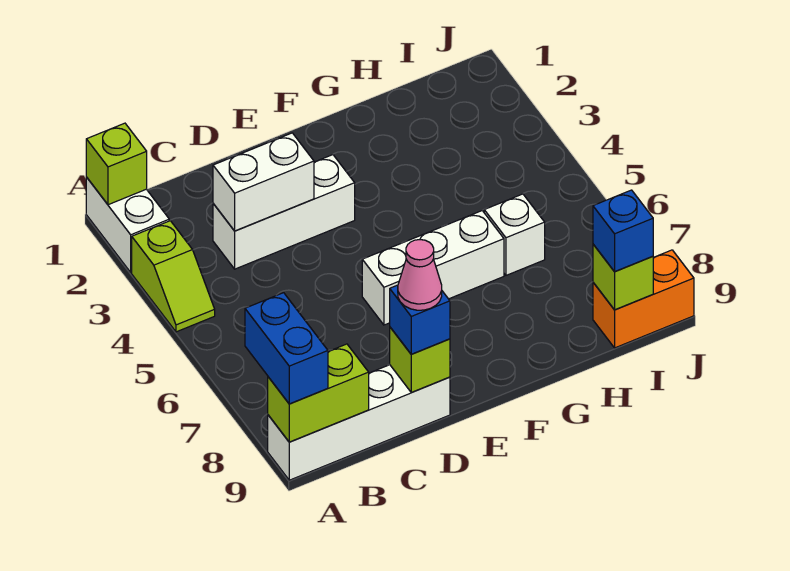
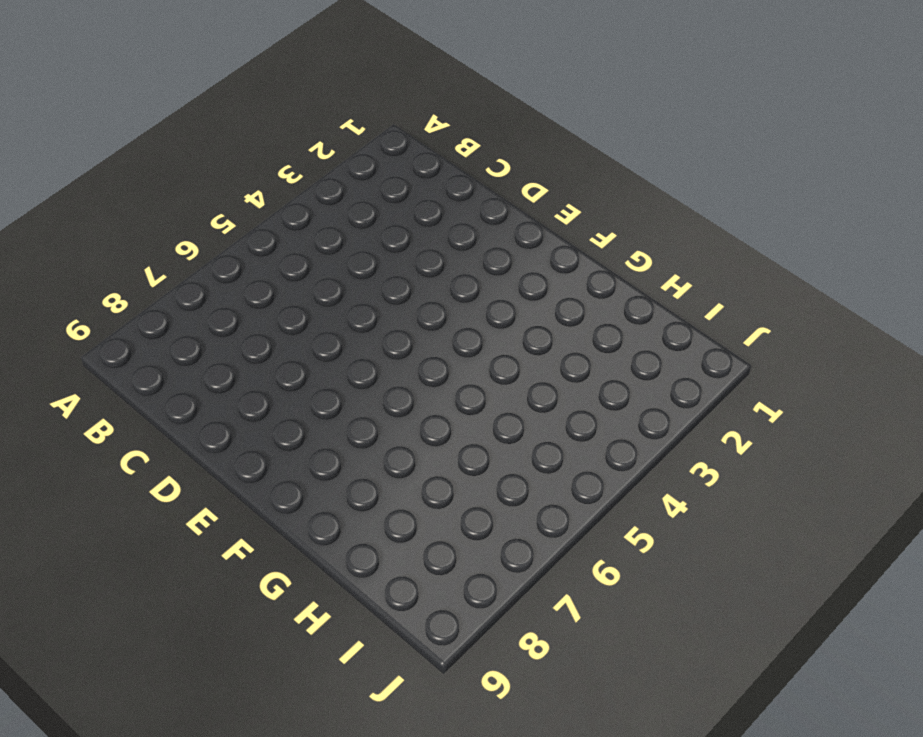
none -> white 1x2 brick [86,177,169,272]
none -> lime 1x2 slope [132,221,215,332]
none -> white 1x4 brick [268,365,450,480]

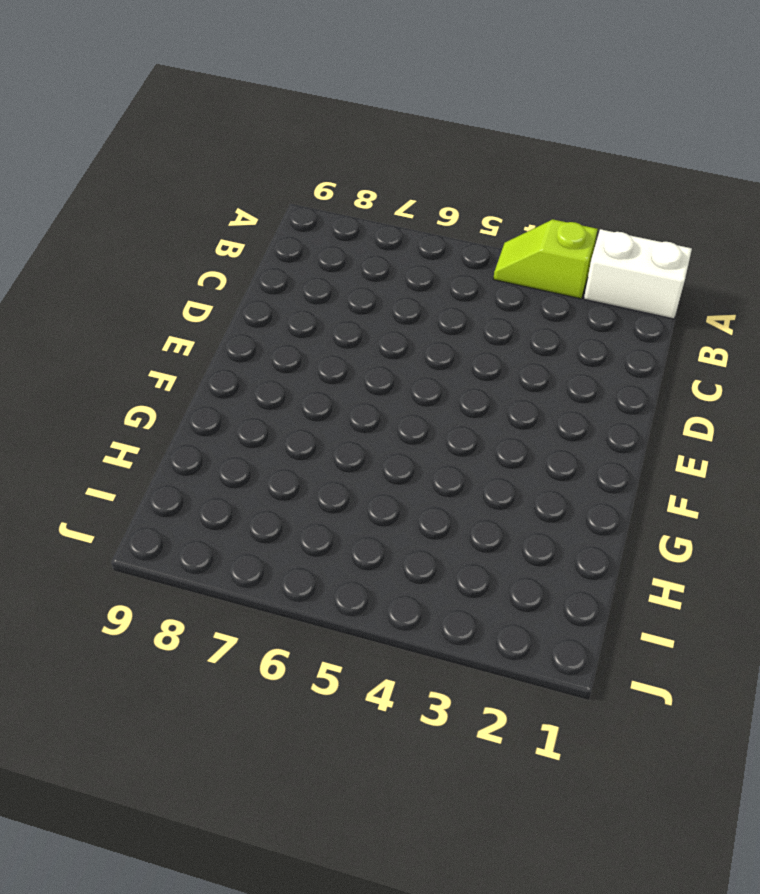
none -> white 1x4 brick [268,365,450,480]
none -> white 1x3 brick [213,155,355,269]
none -> white 1x3 brick [362,211,504,325]

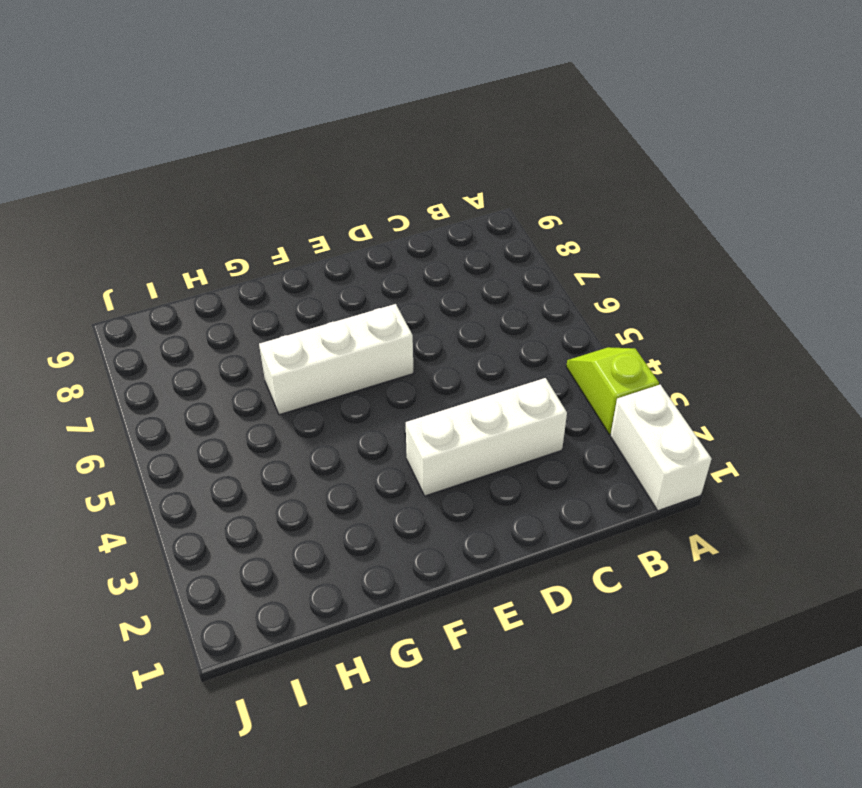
none -> white 1x4 brick [268,365,450,480]
none -> white 1x1 brick [484,194,545,275]
none -> orange 1x2 brick [593,250,694,348]

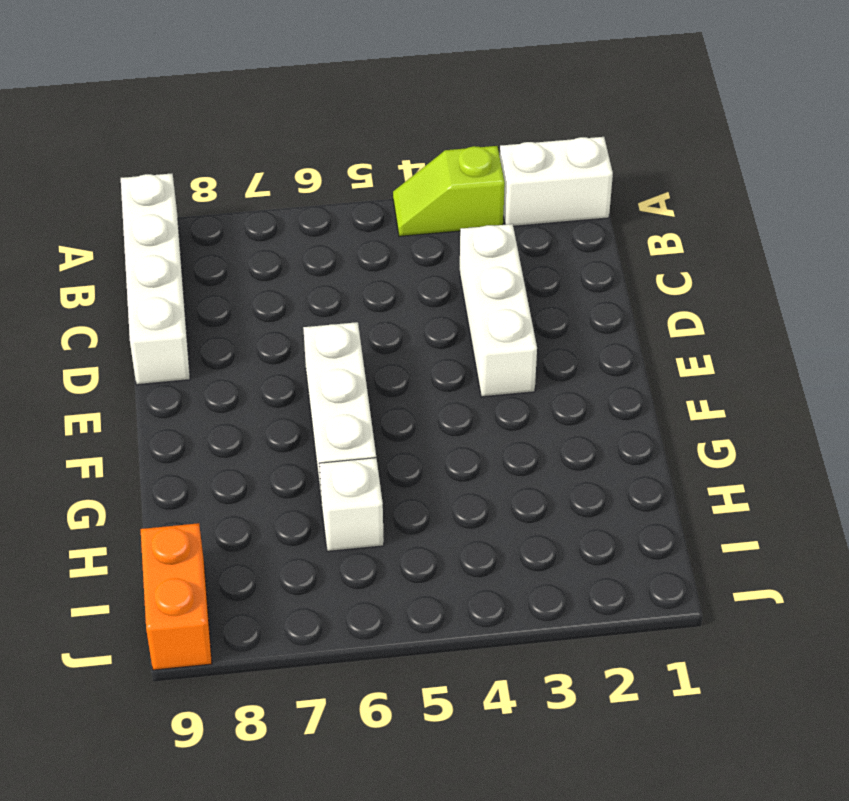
none -> lime 1x1 brick [86,123,147,205]
none -> lime 1x2 brick [268,344,369,442]
none -> white 1x2 brick [213,133,314,231]

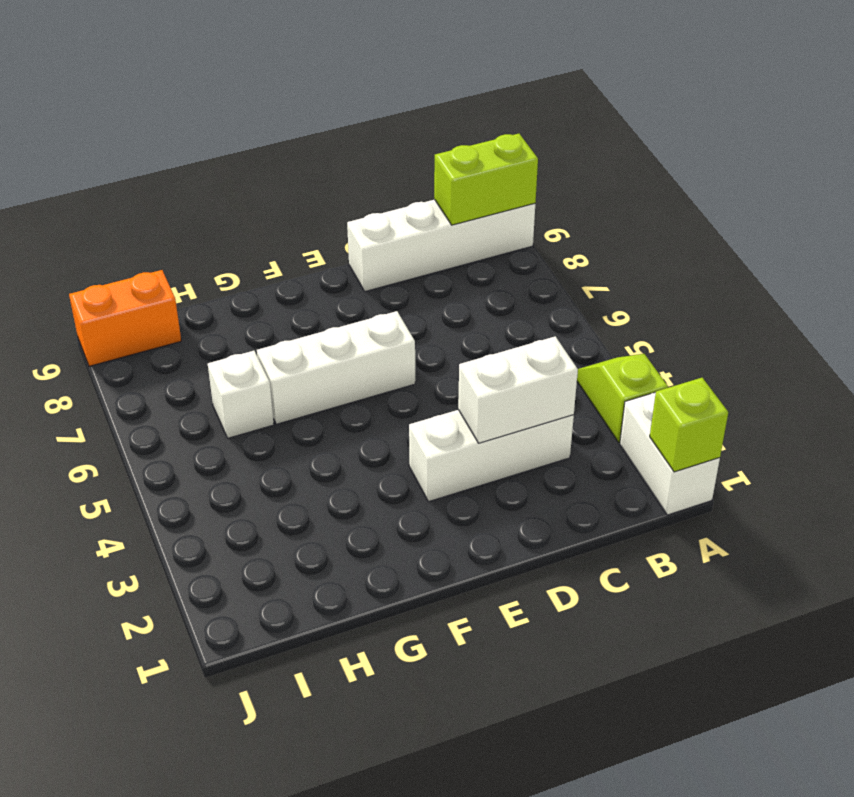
none -> lime 1x1 brick [390,327,450,393]
none -> lime 1x1 brick [593,244,653,310]
none -> blue 1x2 brick [245,293,328,404]

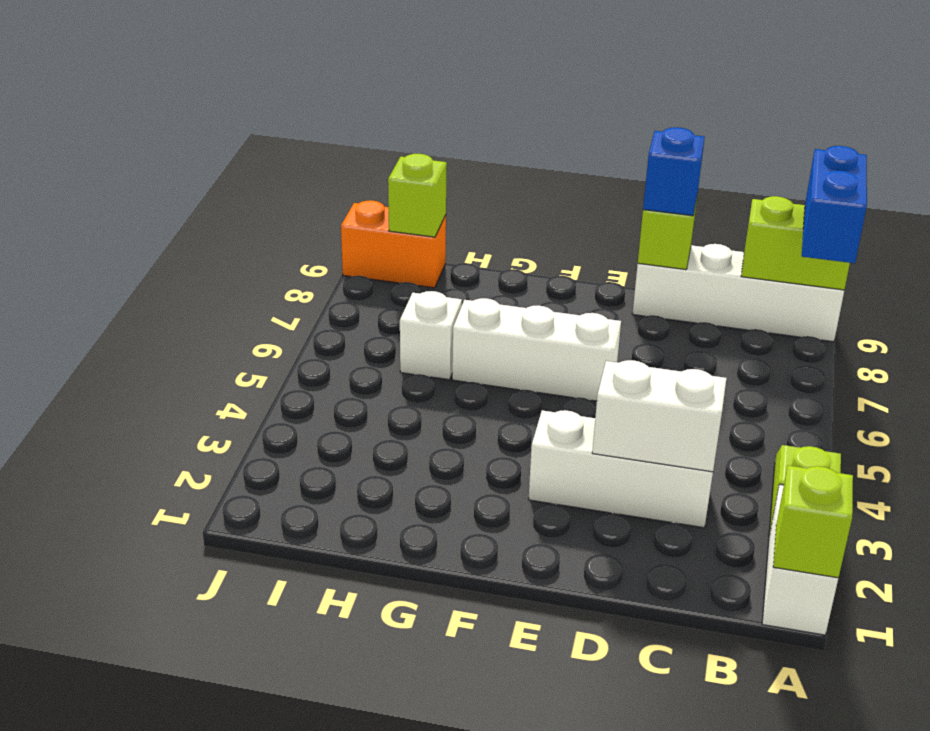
none -> blue 1x1 brick [593,190,653,272]
none -> pink 1x1 cone [398,240,442,310]

